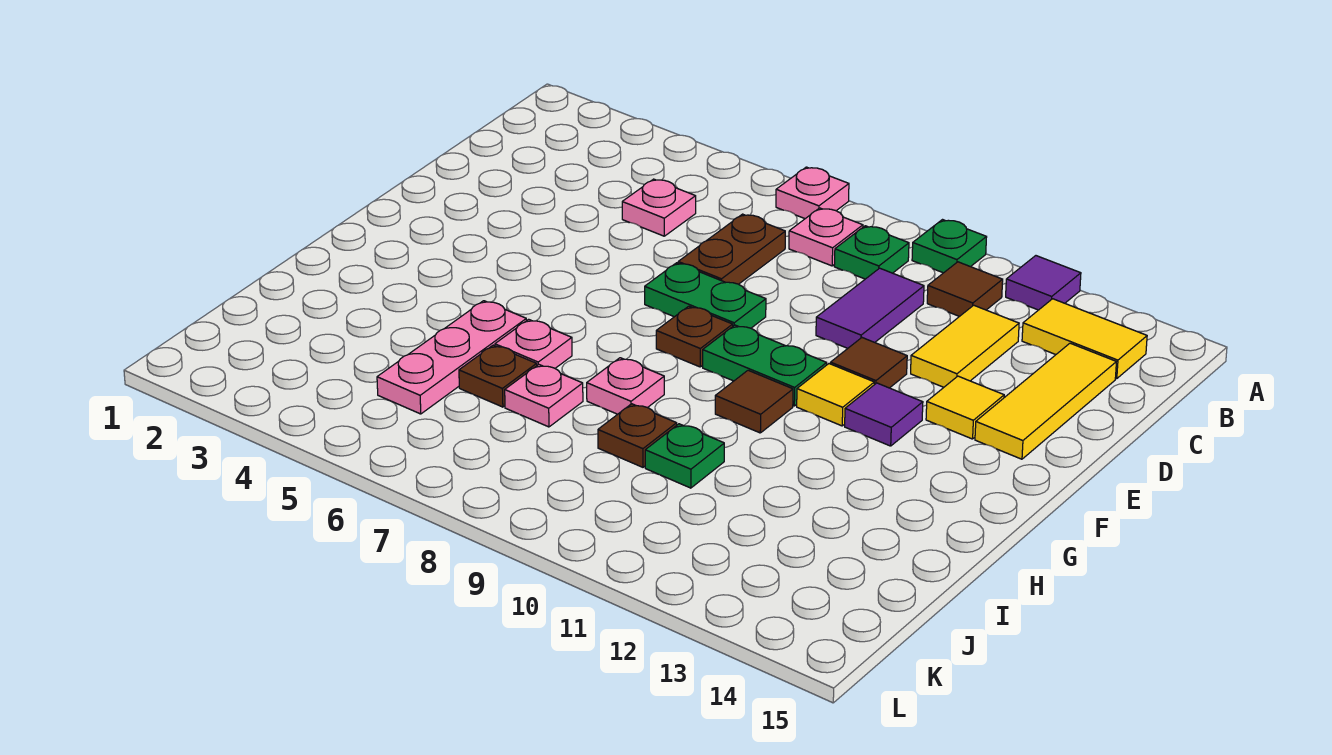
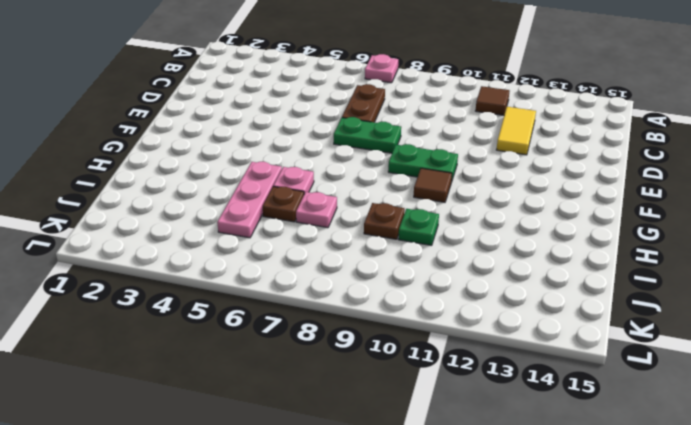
none -> green 1x1 plate [912,220,987,273]
none -> purple 1x1 tile [1006,256,1081,310]
none -> pink 1x1 plate [789,208,863,266]

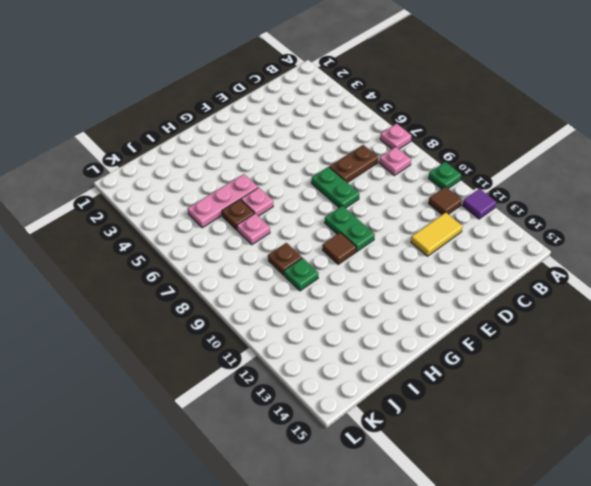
none -> green 1x1 plate [834,226,909,279]
none -> yellow 1x2 tile [1022,299,1147,379]
none -> pink 1x1 plate [622,179,696,236]

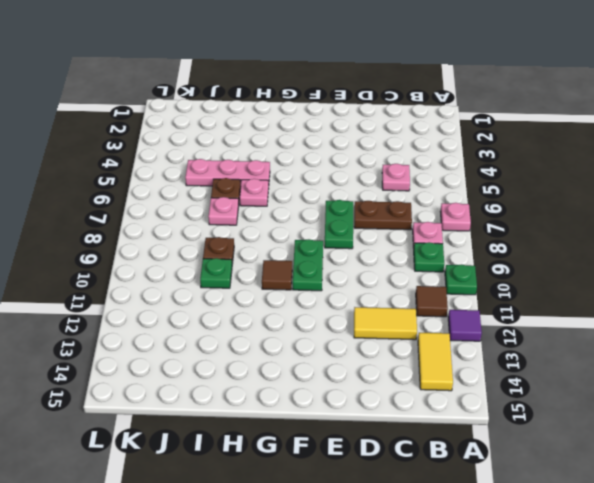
none -> purple 1x2 tile [816,268,924,348]
none -> yellow 1x3 tile [975,343,1116,459]
none -> brown 1x1 tile [830,338,907,388]

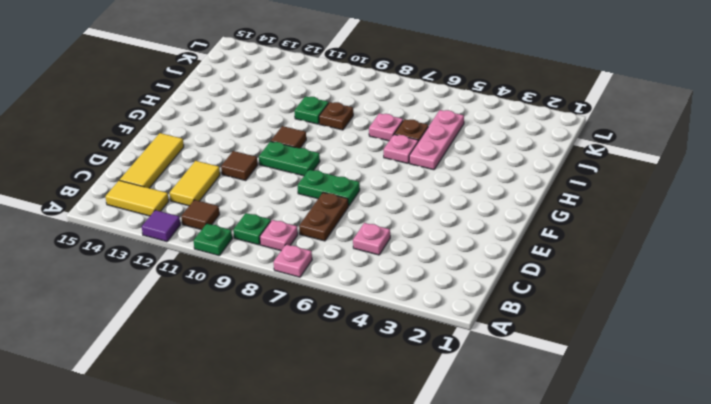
none -> purple 1x2 tile [816,268,924,348]
none -> yellow 1x1 tile [926,376,1004,439]
none -> brown 1x1 plate [656,306,733,367]

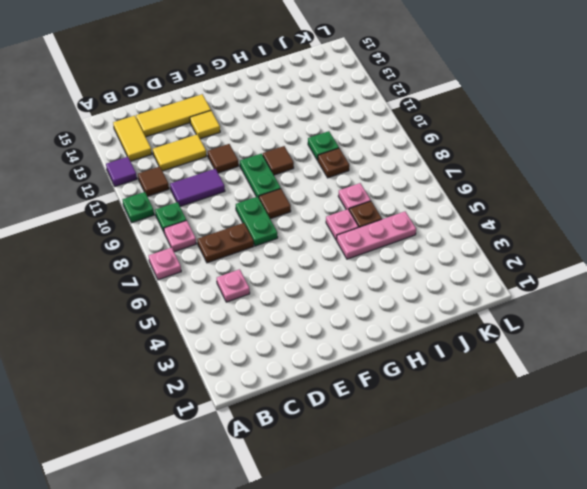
brown 1x1 tile [259,189,291,219] -> brown 1x1 plate [656,306,733,367]
none -> yellow 1x1 tile [797,364,874,426]
none -> purple 1x1 tile [845,383,923,446]
none -> pink 1x1 plate [587,358,664,414]

